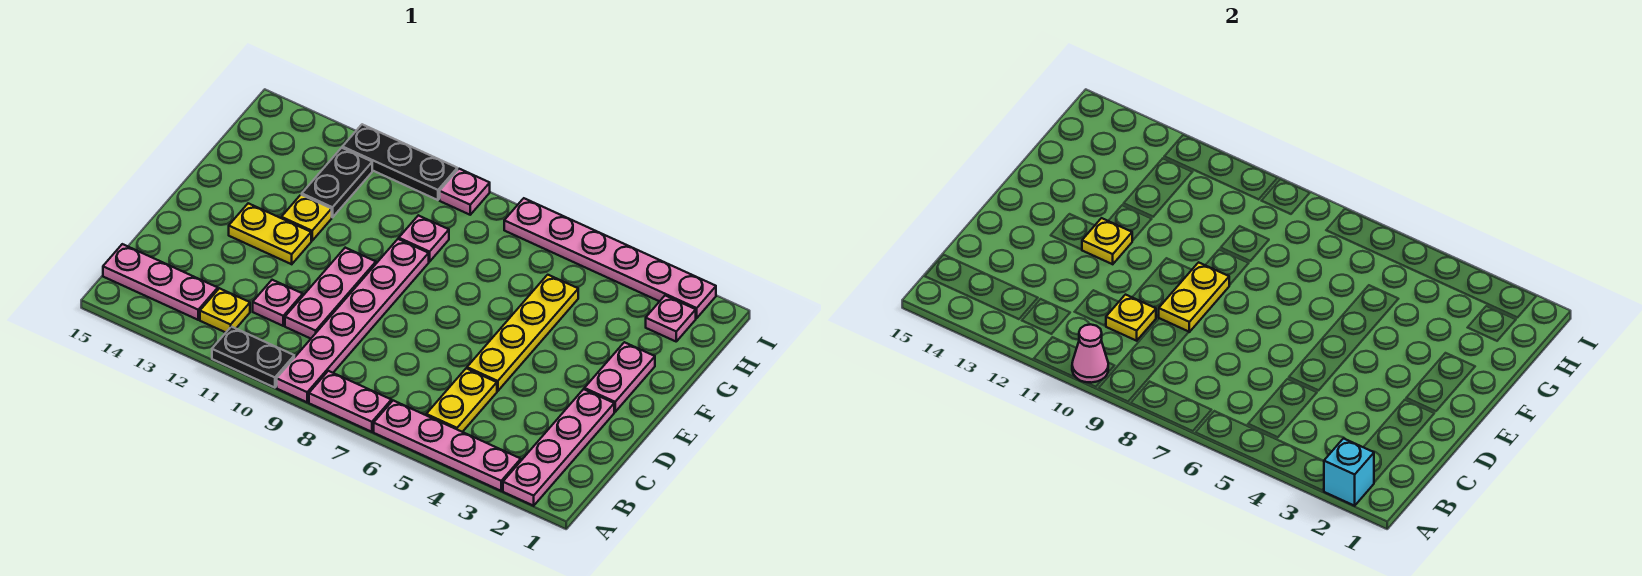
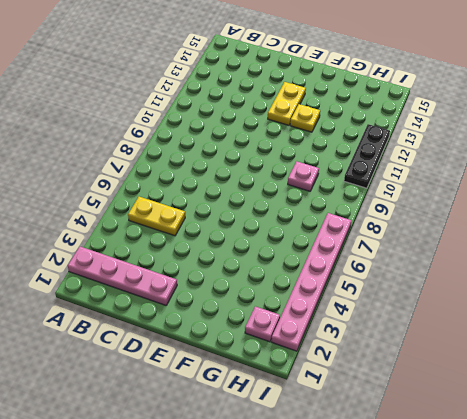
none -> pink 1x4 plate [374,401,521,491]
none -> pink 1x2 plate [309,371,391,432]
none -> pink 1x6 plate [277,239,429,402]

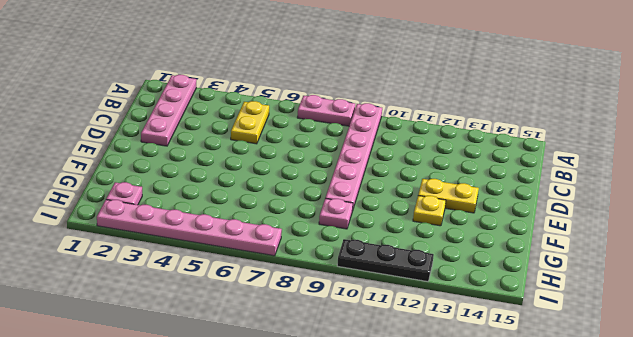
none -> pink 1x4 plate [374,401,521,491]
none -> black 1x2 plate [212,327,294,388]
none -> yellow 1x1 plate [200,288,250,332]

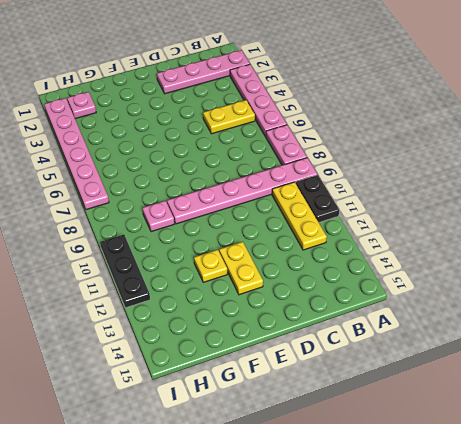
yellow 1x3 plate [272,182,327,250] -> yellow 1x1 plate [200,288,250,332]
none -> pink 1x3 plate [103,244,218,320]
none -> pink 1x3 plate [285,248,376,339]
none -> pink 1x1 plate [253,280,303,326]

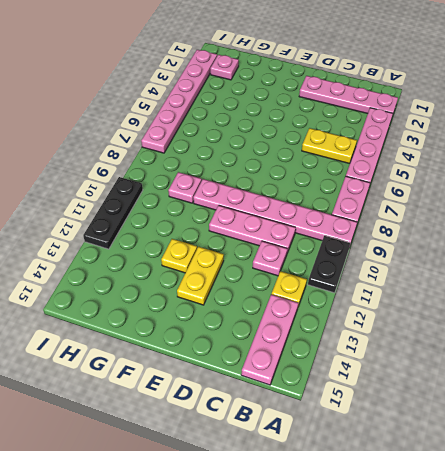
none -> yellow 1x4 plate [467,275,578,391]
none -> pink 1x2 plate [584,342,655,412]
none -> black 1x2 plate [302,148,372,217]

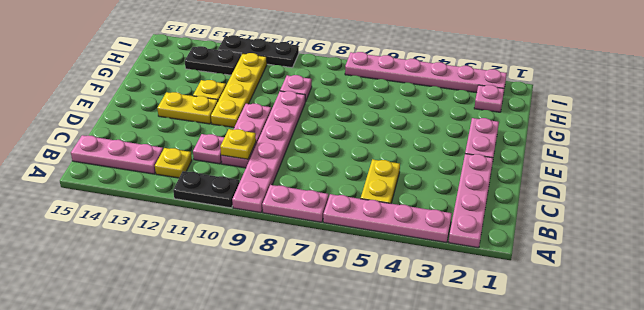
yellow 1x4 plate [211,53,267,127] -> yellow 1x4 plate moved to [467,275,578,391]
black 1x2 plate [185,46,241,75] -> black 1x2 plate turned to [302,148,372,217]
none -> pink 1x1 plate [440,169,490,215]
none -> cyan 1x1 brick [1324,438,1374,506]
none -> pink 1x1 cone [1072,324,1108,383]

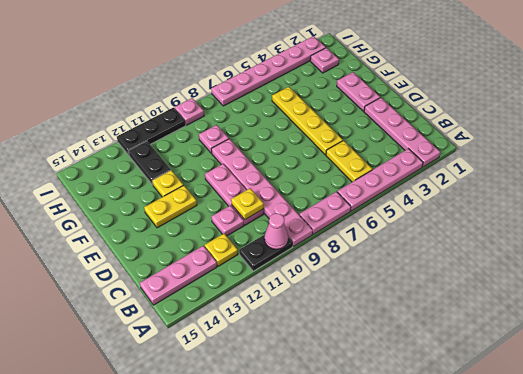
none -> cyan 1x1 brick [1324,438,1374,506]
none -> yellow 1x2 plate [1159,262,1229,332]
none -> yellow 1x1 plate [1082,218,1132,264]

